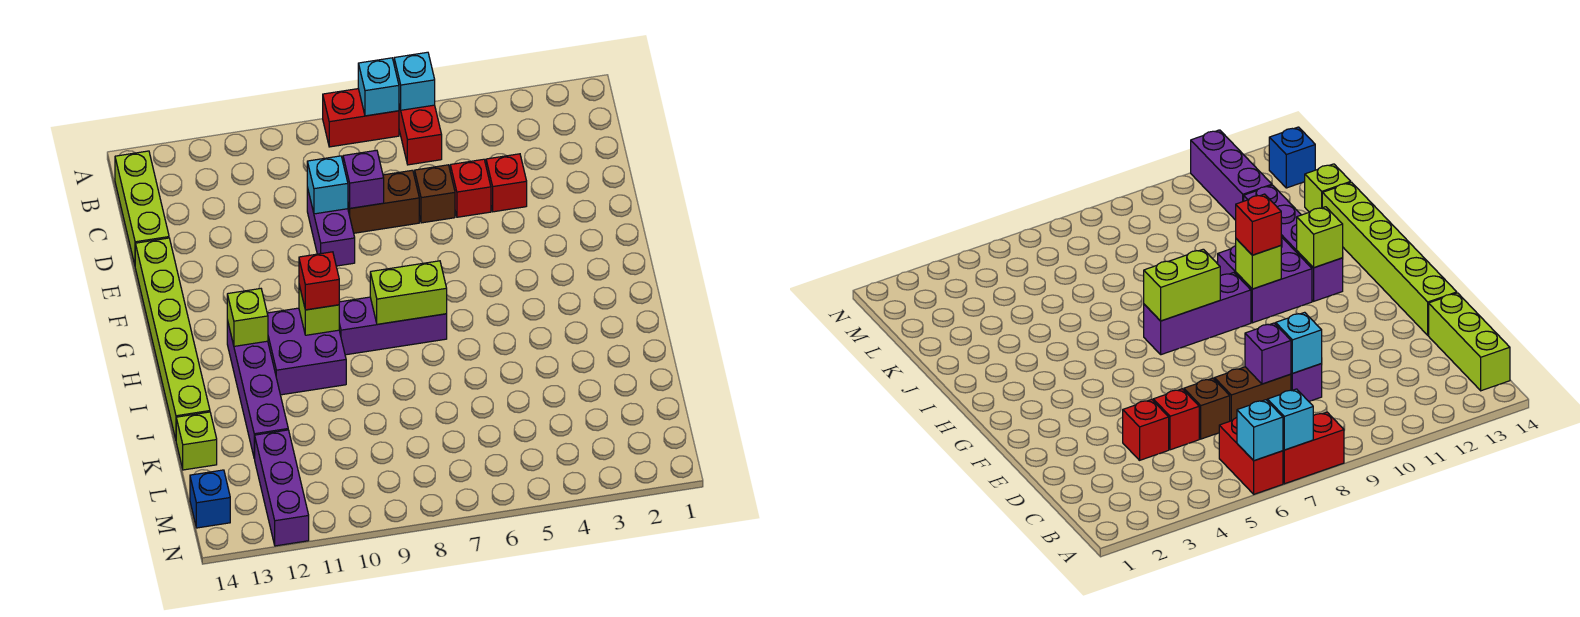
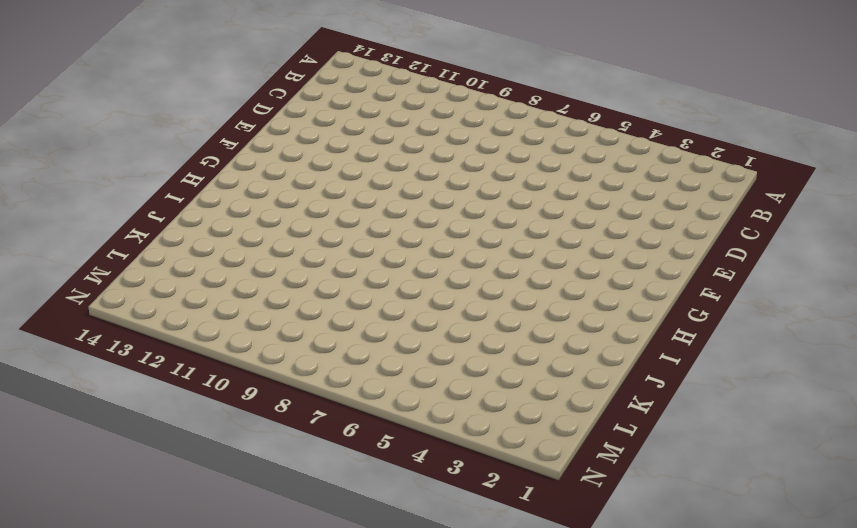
none -> red 1x2 brick [399,105,442,165]
none -> red 1x2 brick [323,89,399,147]
none -> lime 1x3 brick [115,151,169,264]

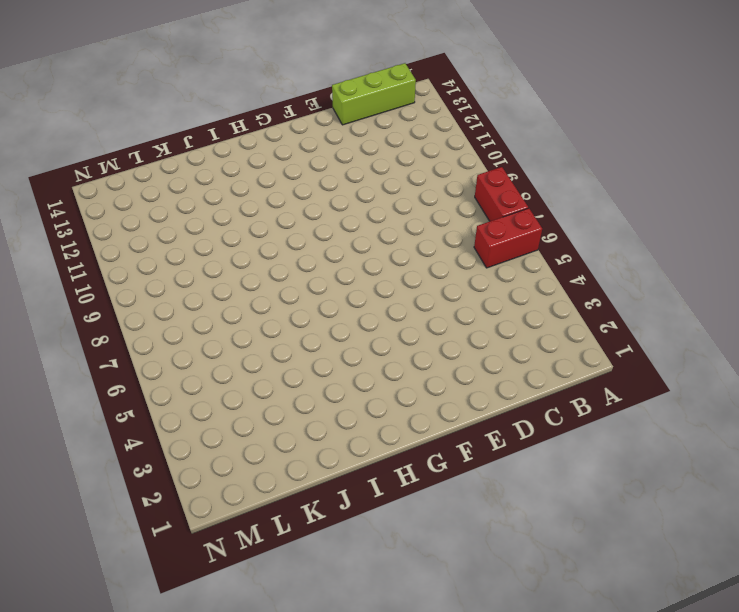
none -> red 1x1 brick [486,154,527,212]
none -> red 1x1 brick [450,159,491,217]
none -> brown 1x1 brick [415,165,455,223]

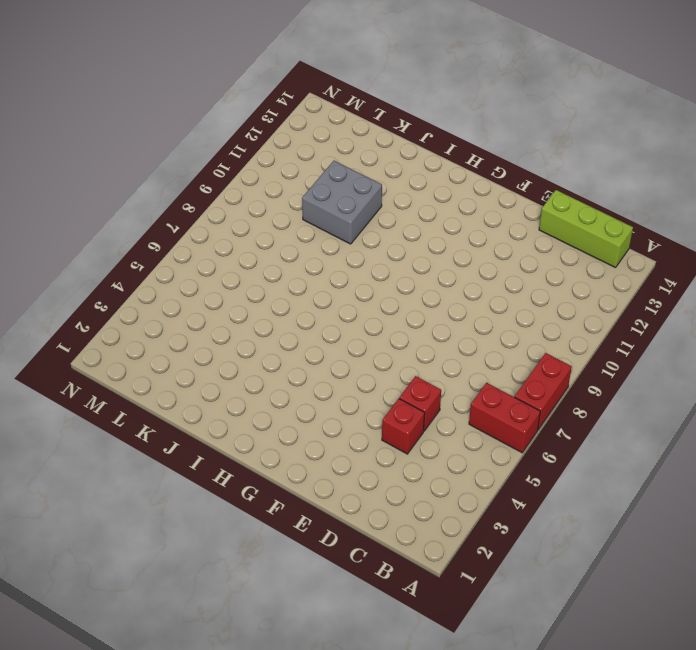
grey 2x2 brick [302,161,382,244] -> none
none -> brown 1x1 brick [415,165,455,223]
none -> brown 1x2 brick [348,170,419,233]
none -> purple 1x2 brick [307,187,355,266]

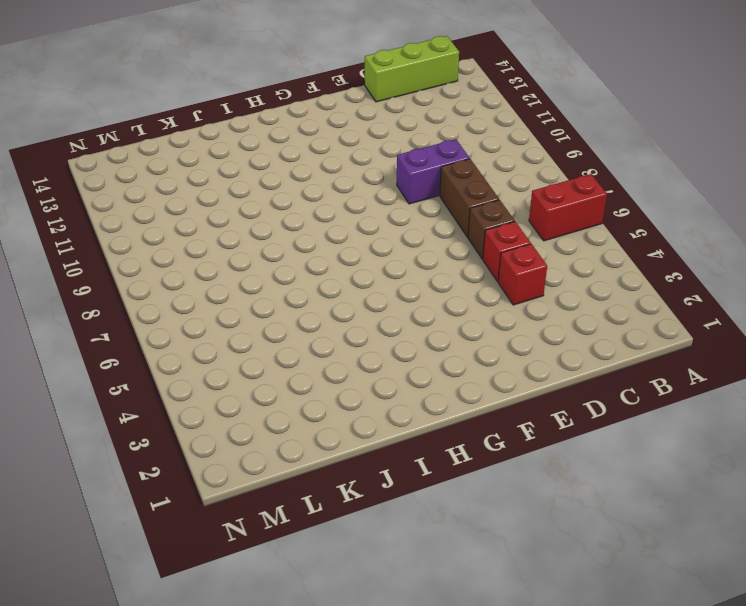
none -> red 1x2 brick [323,89,399,147]
none -> lime 1x6 brick [135,238,210,439]
none -> purple 1x3 brick [339,297,447,355]

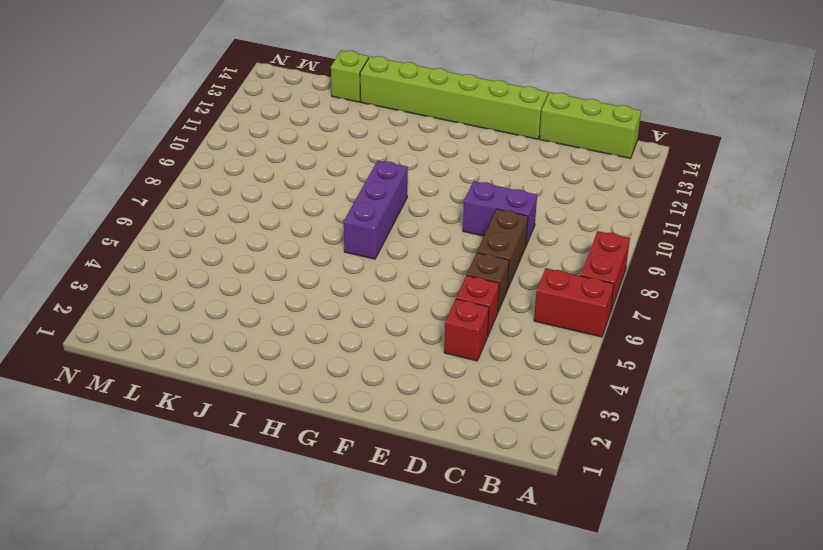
none -> purple 2x2 brick [267,308,346,395]
none -> purple 1x4 brick [227,320,288,459]
none -> purple 1x3 brick [255,430,309,546]

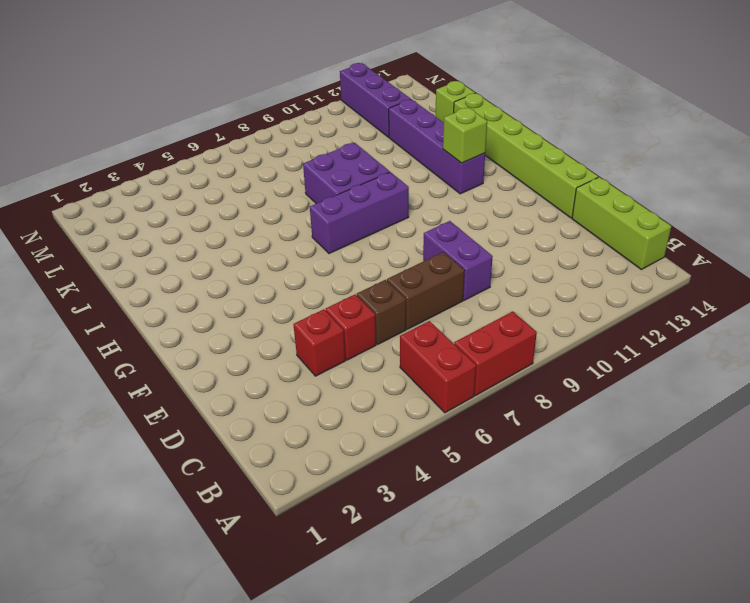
purple 2x2 brick [303,143,390,204] -> purple 2x2 brick moved to [267,308,346,395]
none -> blue 1x1 brick [190,470,230,528]
none -> cyan 1x1 brick [394,52,435,110]
none -> cyan 1x1 brick [358,58,399,116]

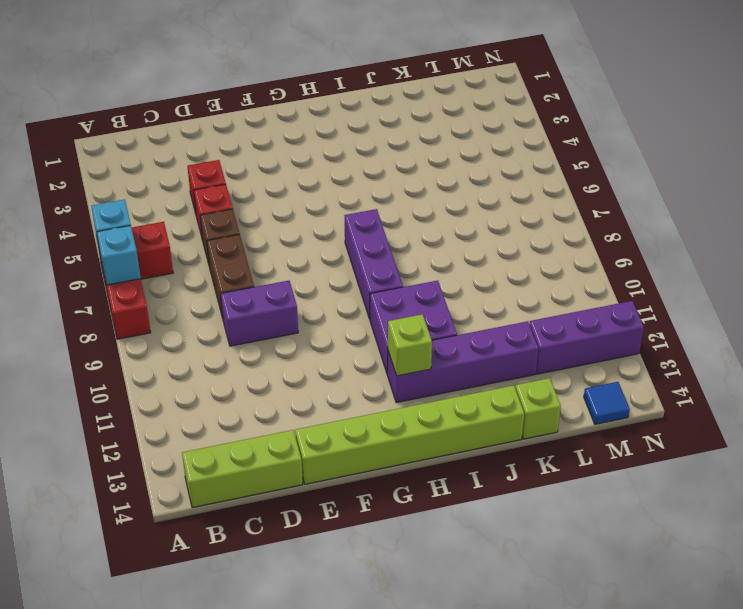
blue 1x1 tile [584,382,630,424] -> blue 1x1 brick [190,470,230,528]
none -> purple 1x1 brick [343,150,384,208]
none -> cyan 1x1 brick [307,156,348,214]
none -> lime 1x2 brick [370,261,447,324]

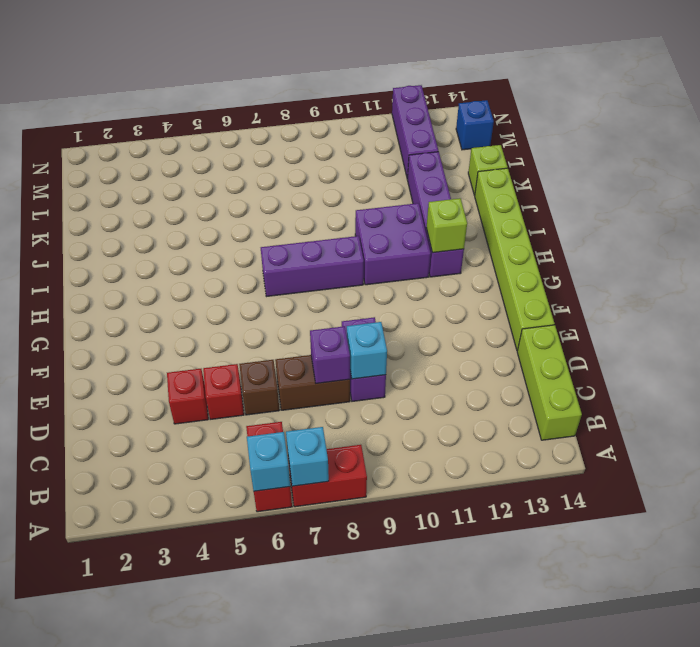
none -> lime 1x2 brick [370,261,447,324]
none -> lime 1x1 brick [299,285,339,335]
none -> red 1x1 brick [299,252,339,310]

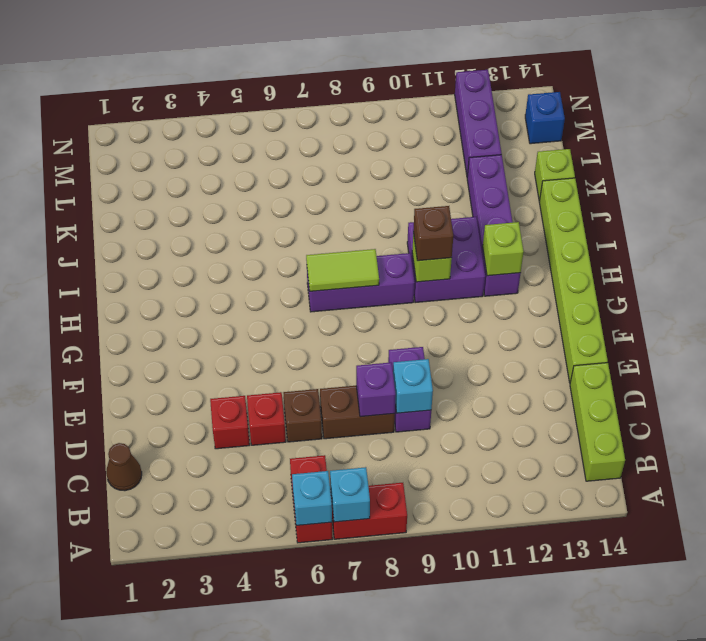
brown 1x1 cone [106,443,142,491] -> none
lime 1x2 tile [306,249,379,291] -> lime 1x2 brick [370,261,447,324]
brown 1x1 brick [413,206,453,261] -> red 1x1 brick [299,252,339,310]

